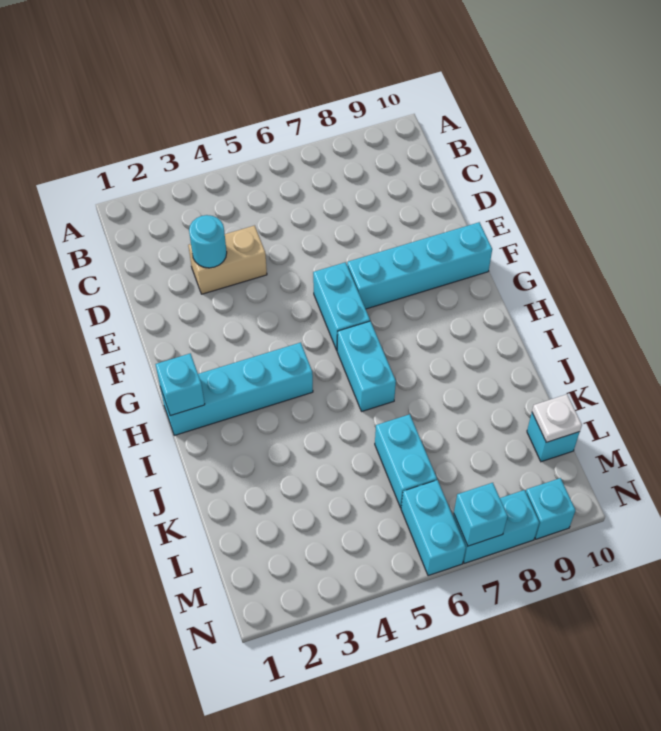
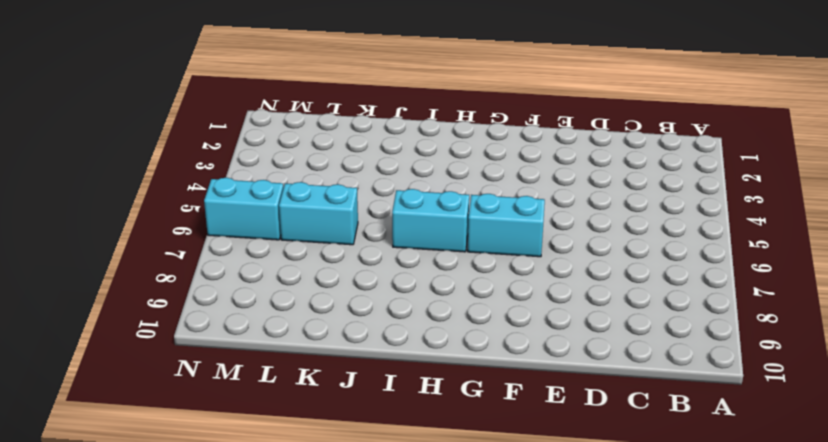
none -> tan 1x2 brick [188,226,267,294]
none -> cyan 1x4 brick [347,222,492,309]
none -> cyan 1x4 brick [161,343,313,436]

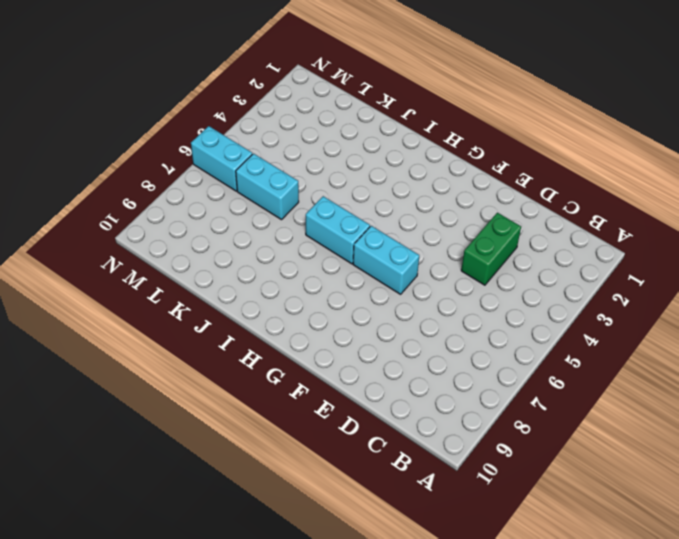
green 1x2 brick [461,213,521,285] -> tan 1x2 brick [188,226,267,294]
none -> cyan 1x4 brick [347,222,492,309]
none -> cyan 1x4 brick [161,343,313,436]
none -> cyan 1x1 brick [527,413,580,462]

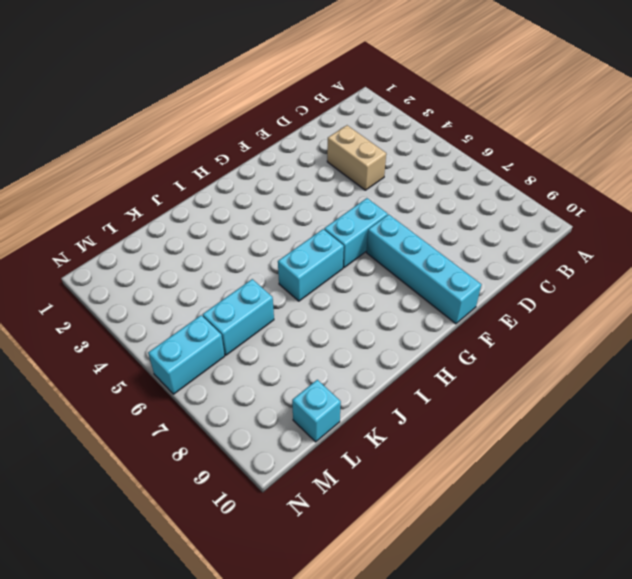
none -> cyan 1x4 brick [161,343,313,436]
none -> cyan 1x2 brick [453,490,539,563]
none -> cyan 1x1 brick [526,478,575,539]

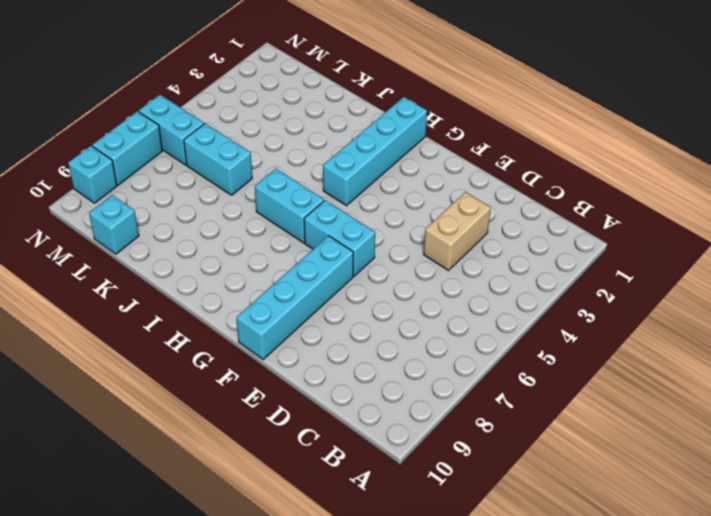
none -> cyan 1x1 round brick [189,215,227,268]
none -> cyan 1x1 brick [155,353,205,416]
none -> white 1x1 plate [532,394,582,442]

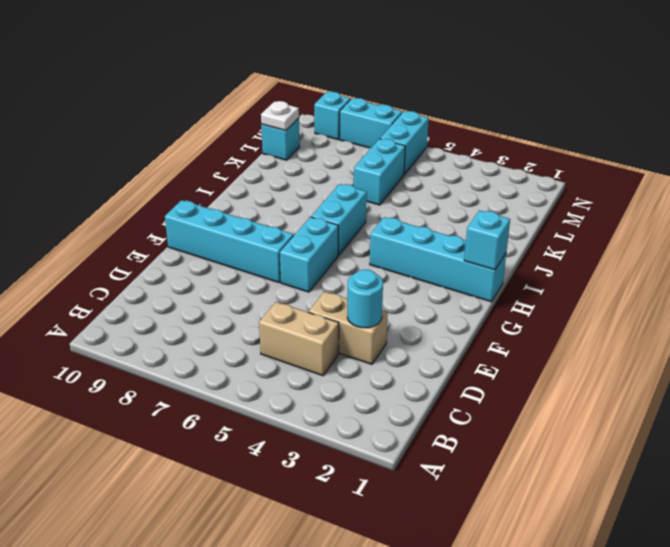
tan 1x2 brick [259,302,339,376] -> none
none -> cyan 1x1 brick [454,483,508,546]

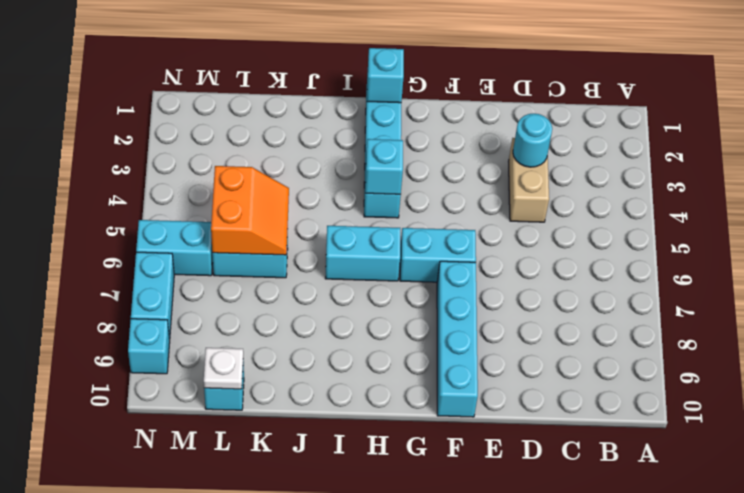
cyan 1x1 brick [365,139,403,194] -> cyan 1x1 brick moved to [454,483,508,546]
orange 2x2 slope [211,166,289,255] -> none

